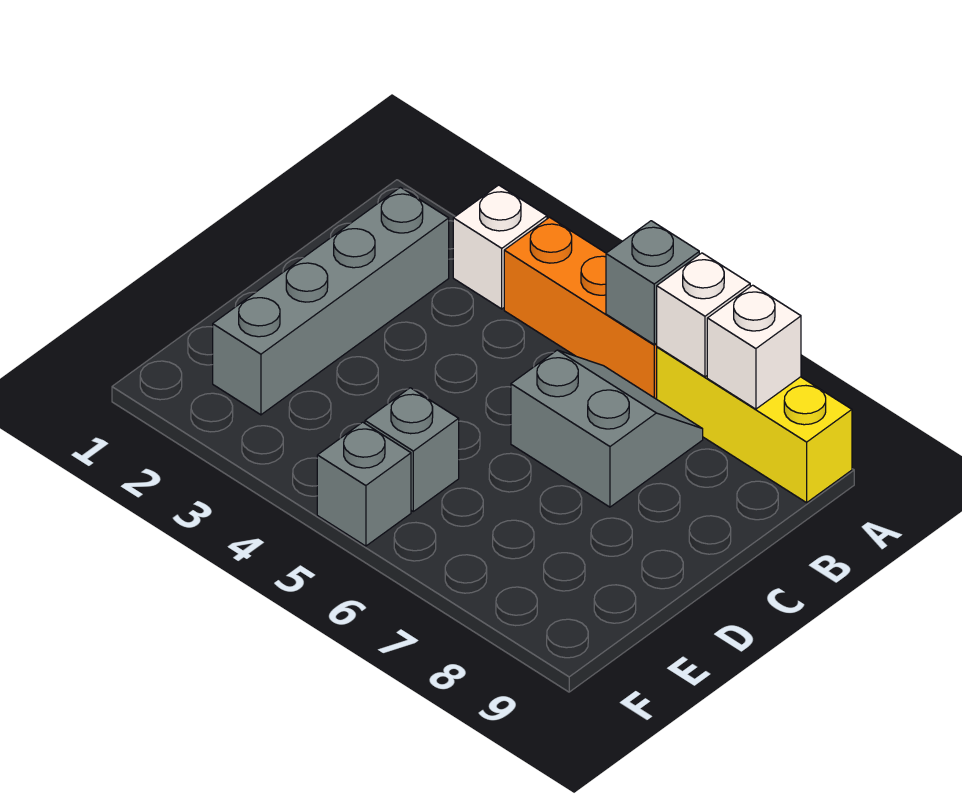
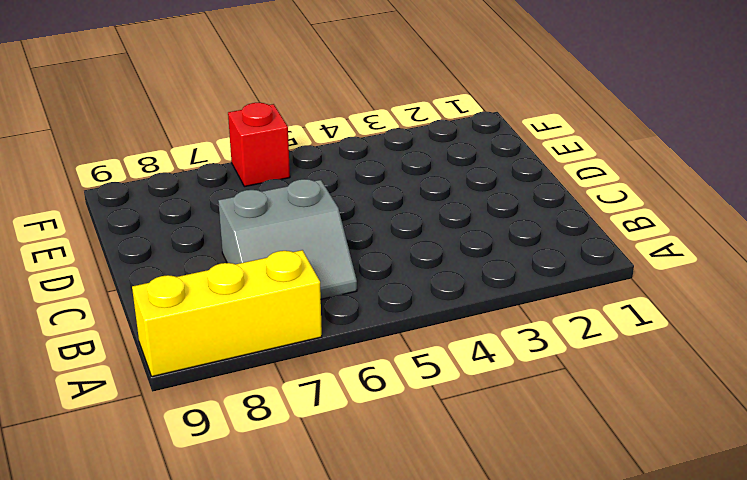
red 1x1 brick [228,103,290,187] -> none
none -> white 1x1 brick [453,185,547,309]
none -> orange 1x3 brick [504,217,657,399]

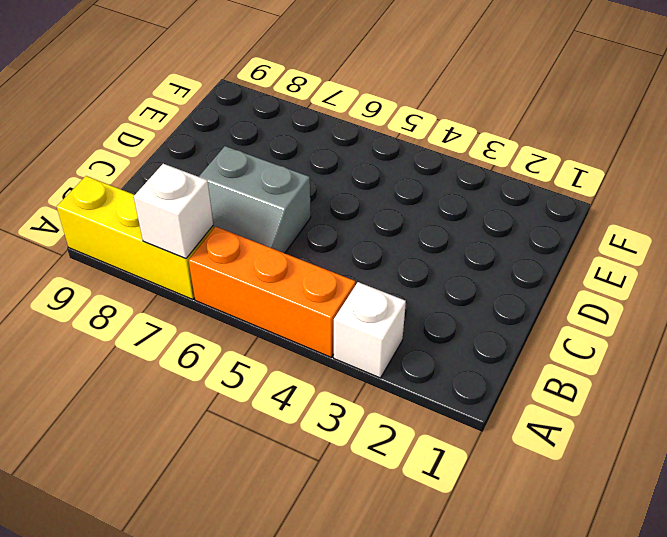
none -> grey 1x4 brick [213,187,449,415]
none -> grey 1x1 brick [365,388,459,511]

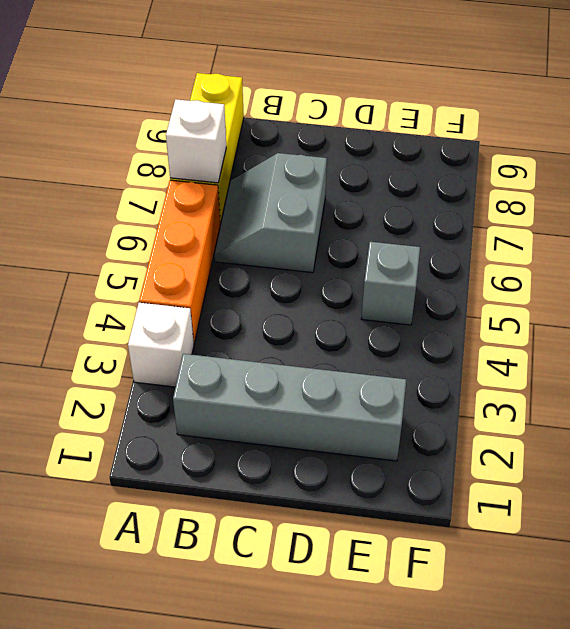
none -> grey 1x1 brick [317,422,411,546]
none -> grey 1x1 brick [606,221,699,344]

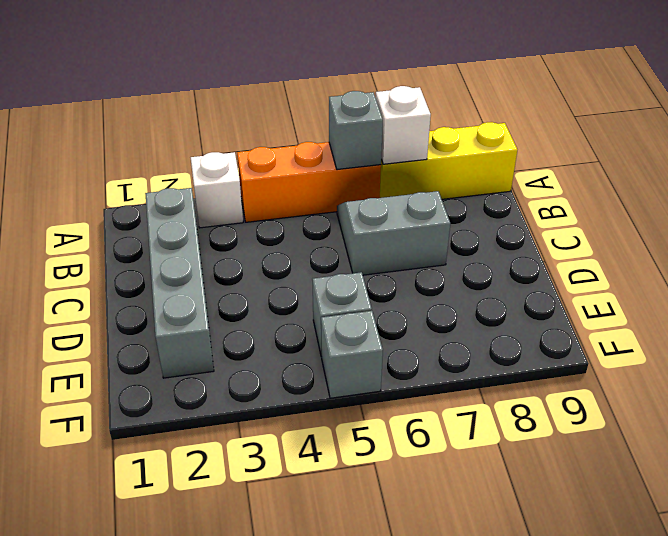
none -> white 1x1 brick [707,285,801,409]

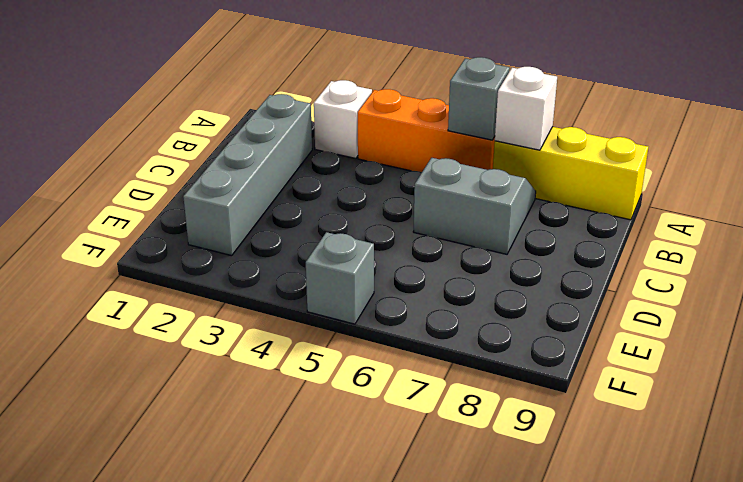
none -> grey 1x1 brick [365,388,459,511]
none -> white 1x1 brick [707,285,801,409]

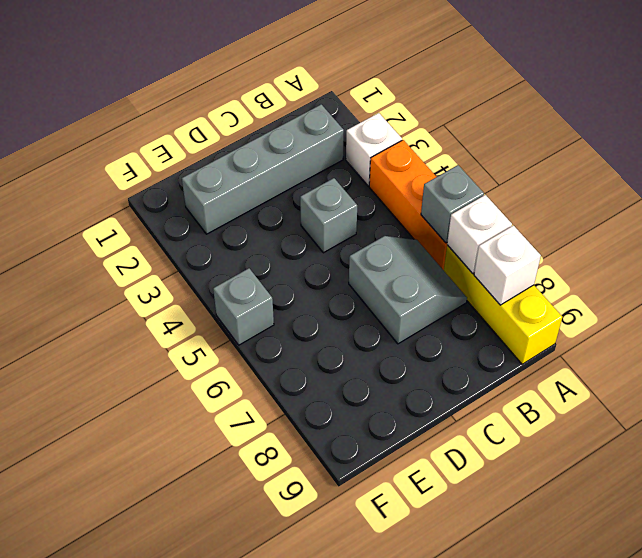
grey 1x1 brick [300,178,357,253] -> grey 1x1 brick moved to [365,388,459,511]

